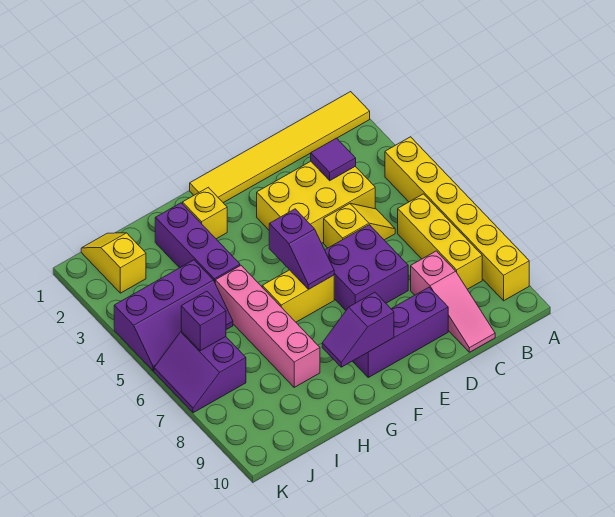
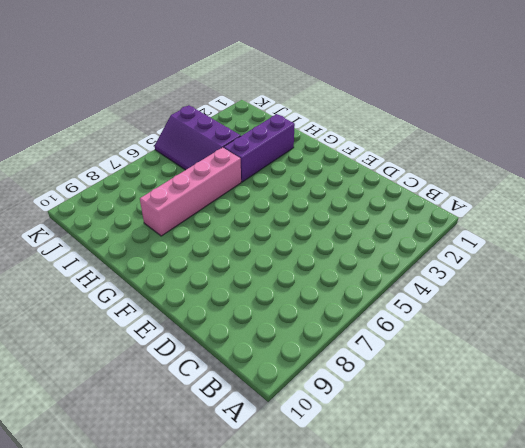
none -> yellow 1x6 tile [190,92,370,203]
none -> yellow 1x6 brick [385,137,529,301]
none -> yellow 1x3 brick [398,194,482,289]

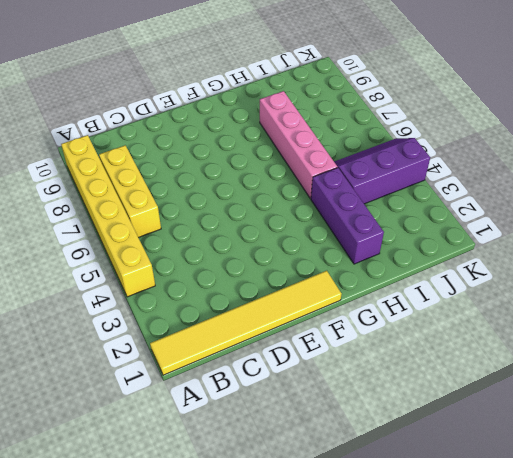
none -> yellow 2x3 brick [257,161,375,243]
none -> yellow 1x2 slope [324,203,395,248]
none -> pink 1x3 slope [411,251,495,352]

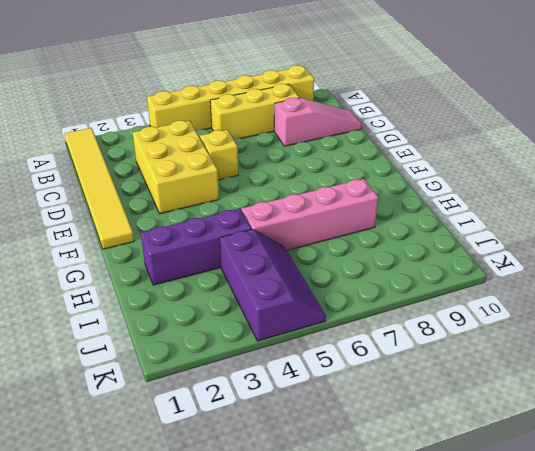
none -> purple 2x2 brick [325,225,408,310]
none -> purple 1x3 brick [353,287,448,377]
none -> yellow 1x2 brick [262,270,334,322]

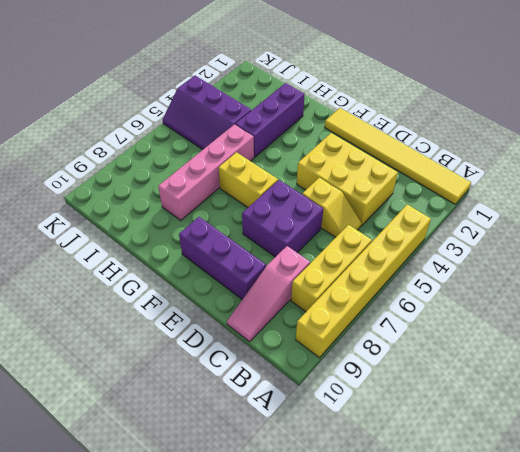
none -> yellow 1x1 brick [183,187,227,239]
none -> yellow 1x2 slope [81,233,146,293]
none -> purple 2x2 slope [154,331,246,413]

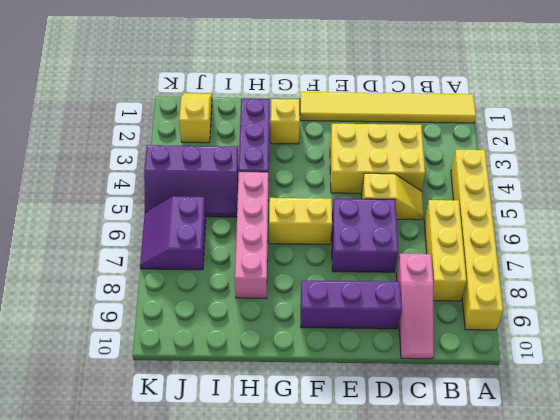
none -> purple 1x1 tile [311,138,356,181]
none -> purple 1x2 slope [269,209,334,289]
none -> purple 1x2 slope [322,292,394,367]

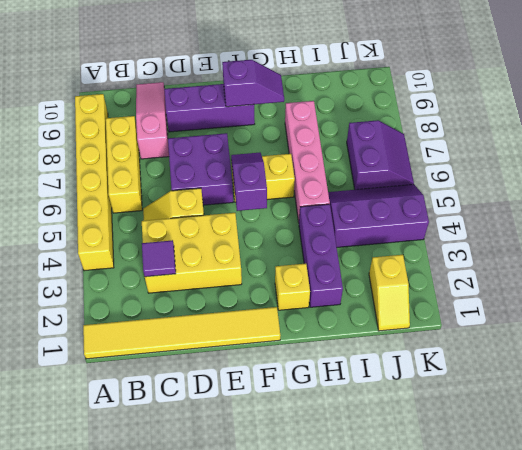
none -> purple 1x1 brick [181,291,226,351]

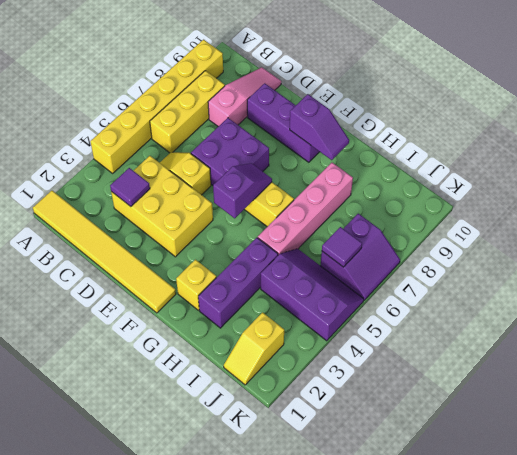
purple 1x1 tile [322,227,362,267] -> purple 1x1 brick [181,291,226,351]

